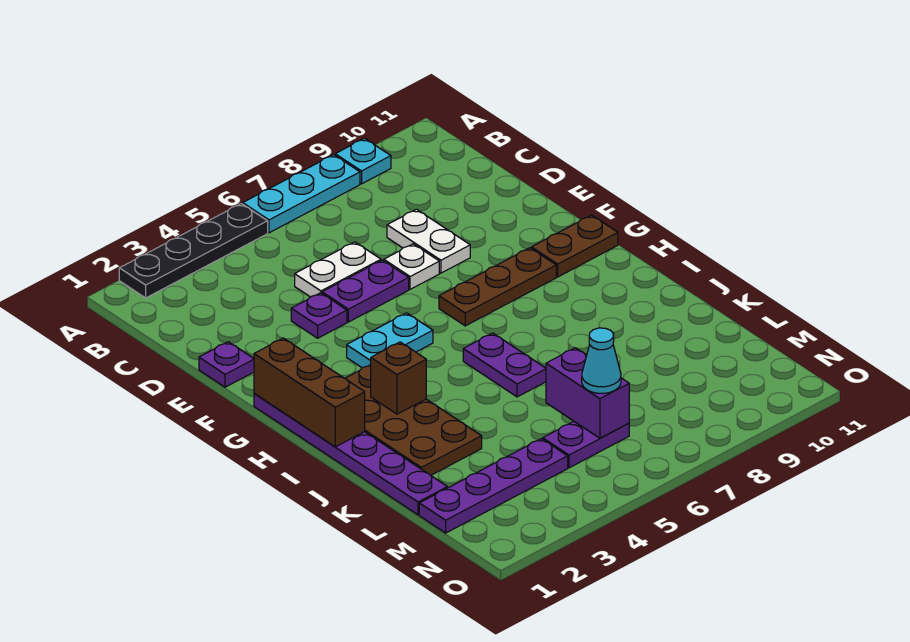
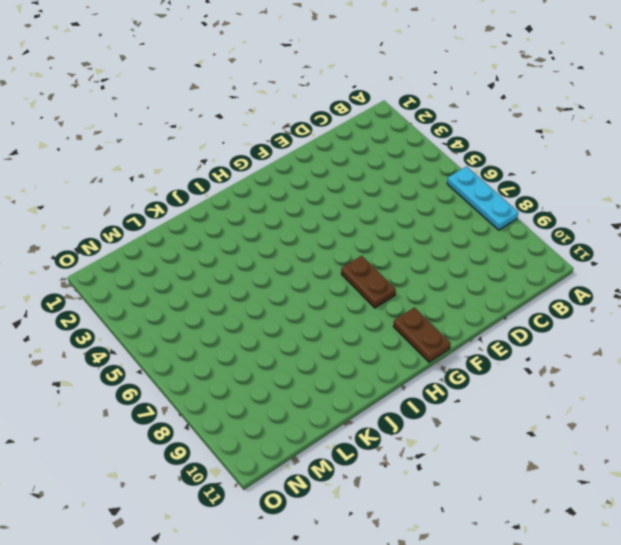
brown 1x2 plate [341,256,396,308] -> brown 1x3 plate [439,248,556,326]
none -> black 1x4 plate [119,204,268,298]
none -> cyan 1x1 plate [335,138,391,184]
none -> white 1x2 plate [295,242,381,297]

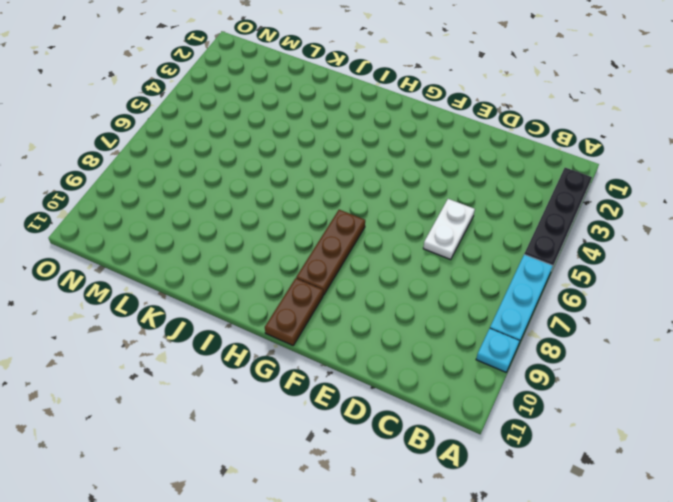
none -> white 1x2 plate [387,209,470,273]
none -> purple 1x1 plate [199,342,254,387]
none -> purple 1x1 plate [291,293,347,338]

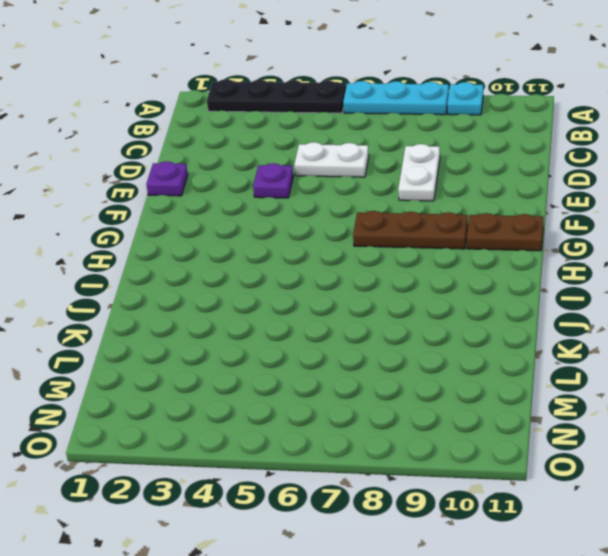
none -> purple 1x2 plate [322,260,409,322]
none -> white 1x1 plate [384,244,439,289]
none -> purple 1x6 plate [254,393,447,515]

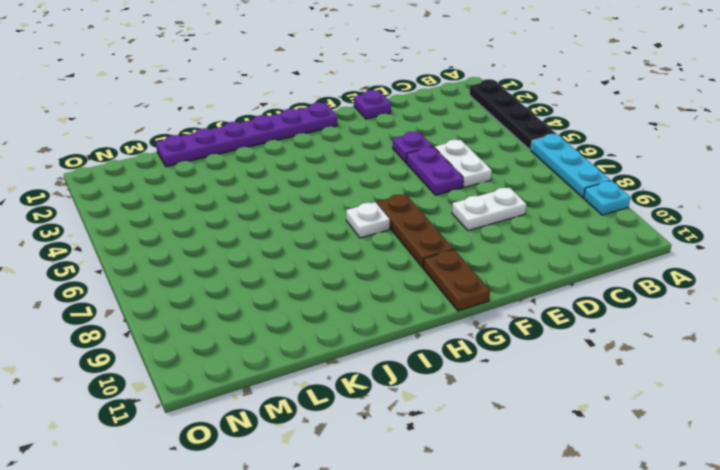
white 1x1 plate [346,202,390,238] -> white 1x1 plate moved to [384,244,439,289]
none -> cyan 1x2 plate [347,313,433,368]
none -> brown 2x4 plate [345,365,482,475]
none -> purple 1x2 plate [463,333,546,397]

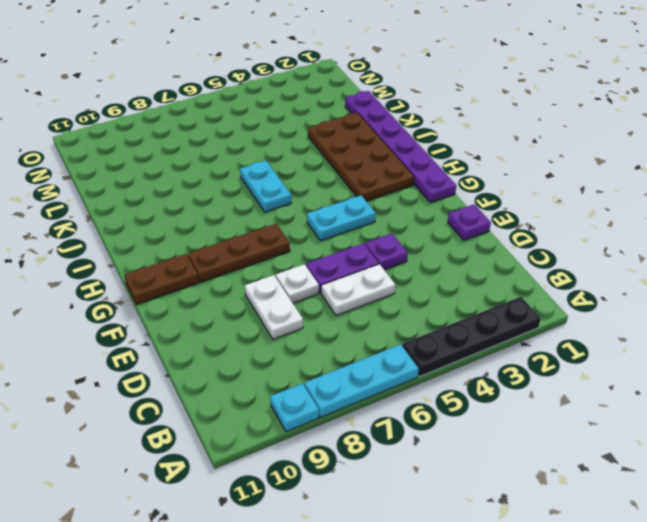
cyan 1x2 plate [240,161,291,212] -> purple 1x2 plate [463,333,546,397]
none -> purple 1x4 plate [419,439,568,533]
none -> purple 1x2 plate [543,422,629,468]
none -> brown 1x3 brick [254,338,365,447]

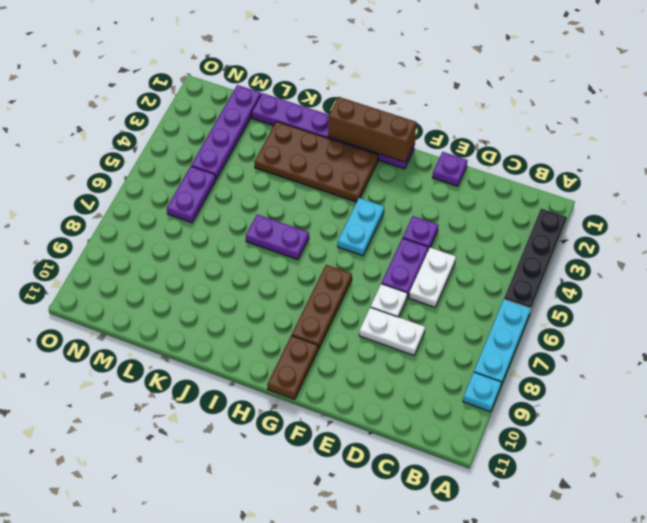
none -> brown 1x1 brick [371,342,426,414]
none -> purple 1x2 brick [546,348,629,438]
none -> cyan 1x1 cone [582,328,621,394]

